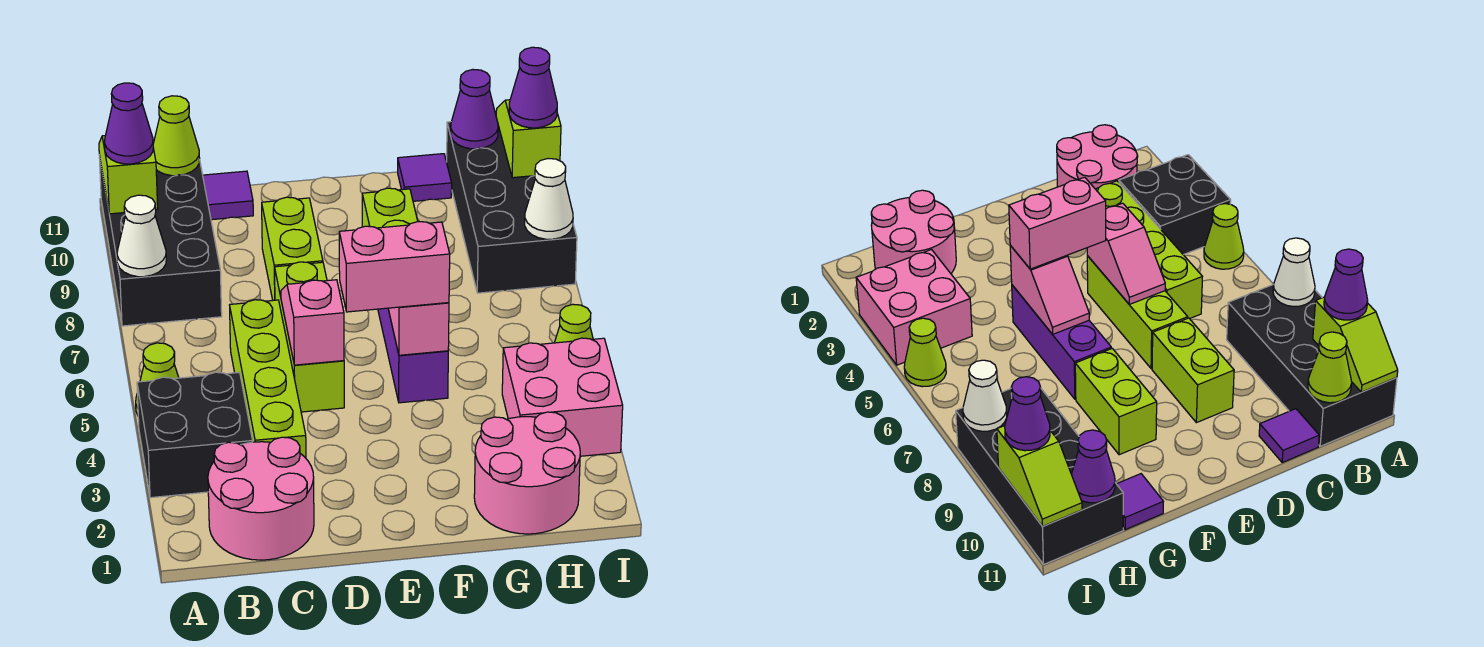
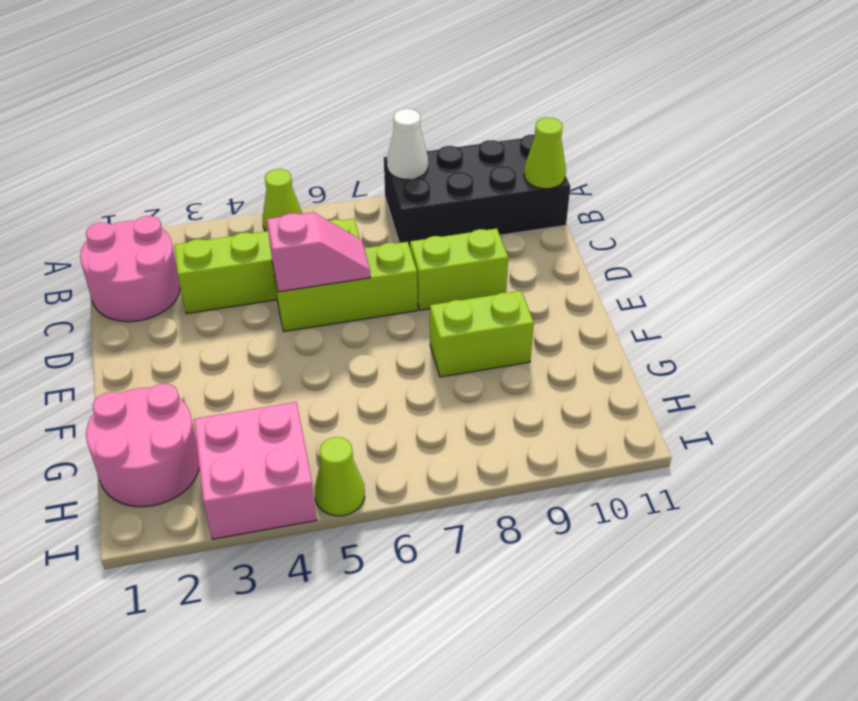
none -> black 2x2 brick [137,372,253,498]
none -> purple 1x1 tile [203,171,253,220]
none -> purple 1x3 brick [378,308,448,403]

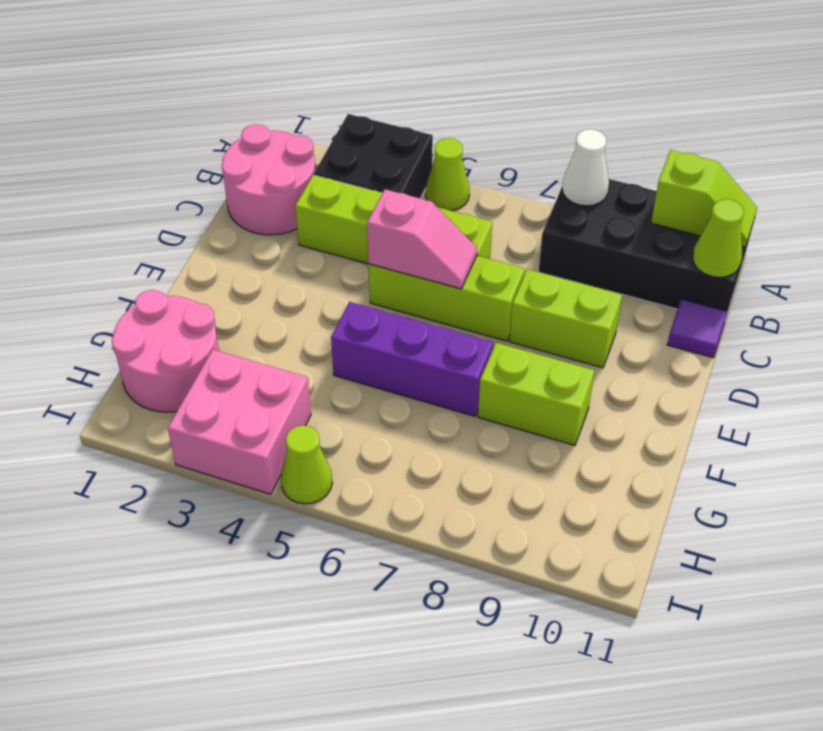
none -> purple 1x1 tile [398,154,452,201]
none -> black 2x4 brick [447,122,577,293]
none -> pink 1x2 slope [388,303,449,355]

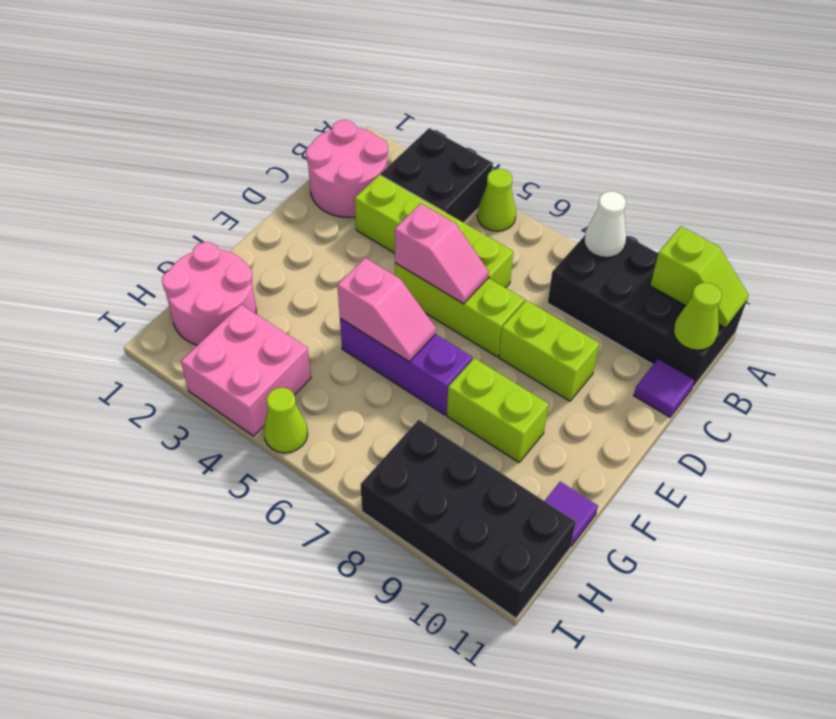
none -> purple 1x1 cone [451,70,498,149]
none -> white 1x1 cone [525,159,573,239]
none -> lime 1x2 slope [496,100,561,178]

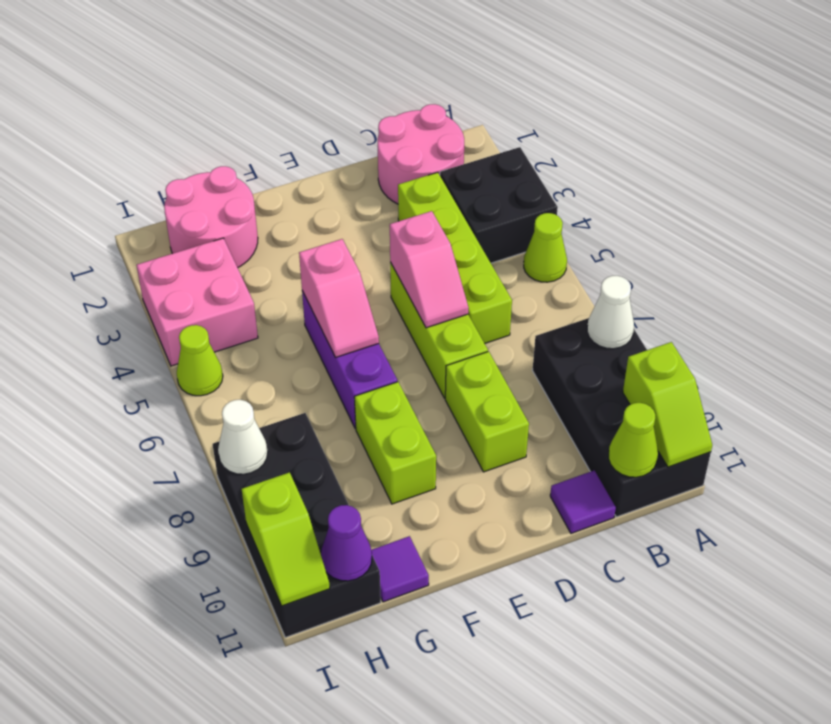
none -> purple 1x1 cone [105,83,153,164]
none -> pink 1x2 brick [339,222,450,312]
none -> purple 1x1 cone [509,47,557,128]

